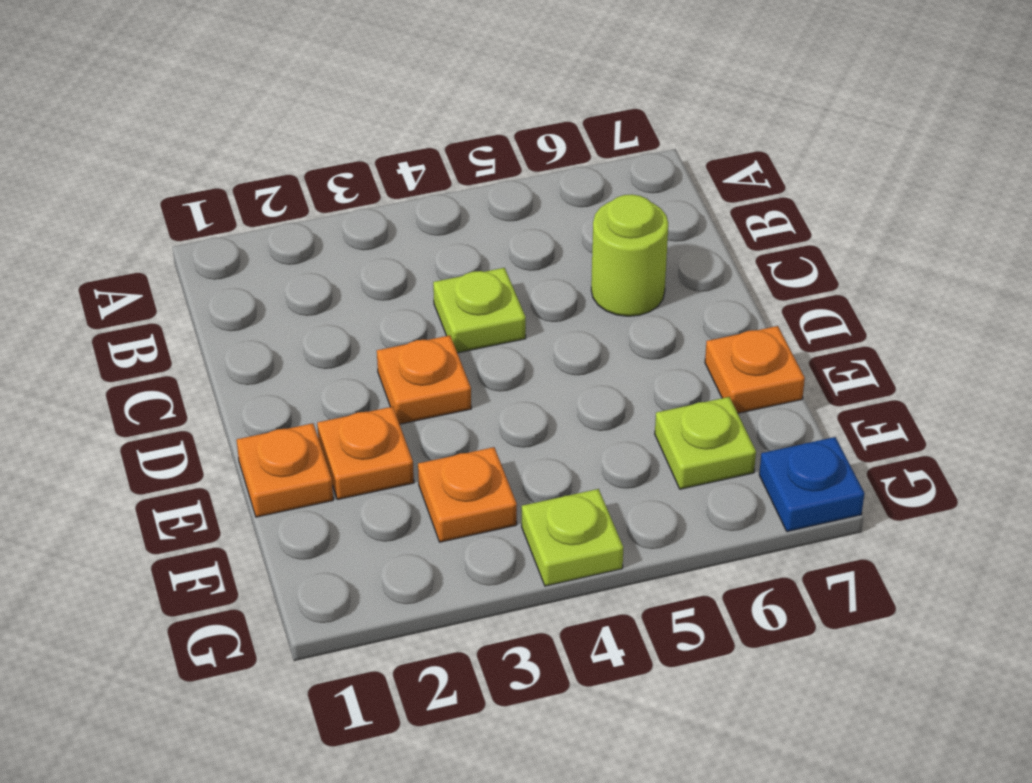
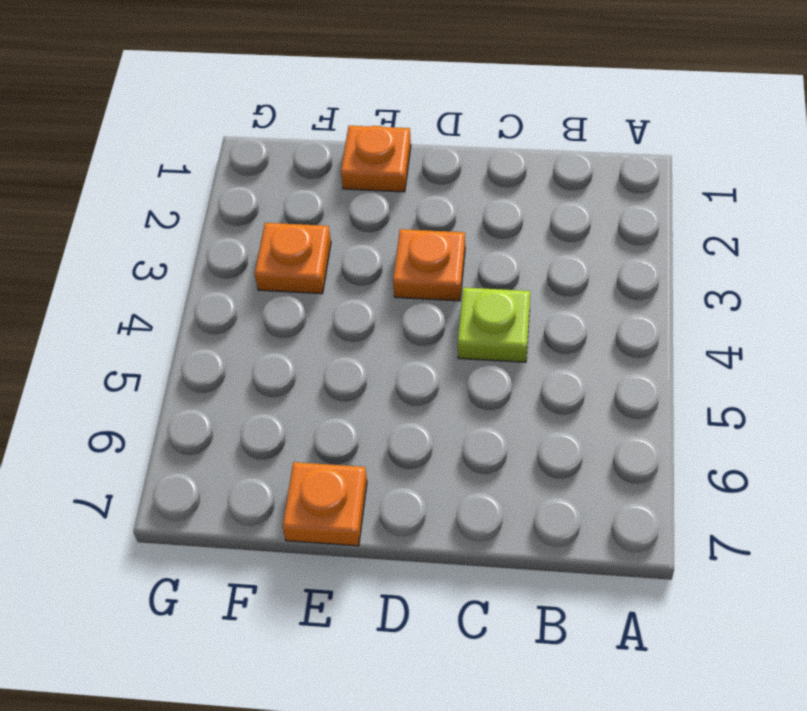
none -> lime 1x1 round brick [591,194,668,316]
none -> orange 1x1 plate [317,407,414,500]

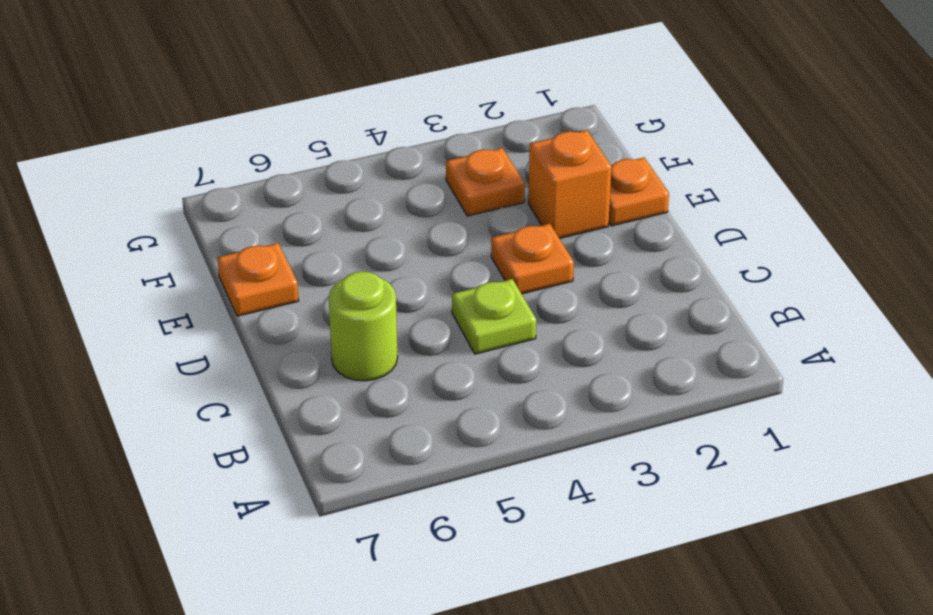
orange 1x1 brick [528,130,611,239] -> orange 1x1 plate [317,407,414,500]
none -> lime 1x1 plate [655,397,756,489]
none -> lime 1x1 plate [522,489,623,586]

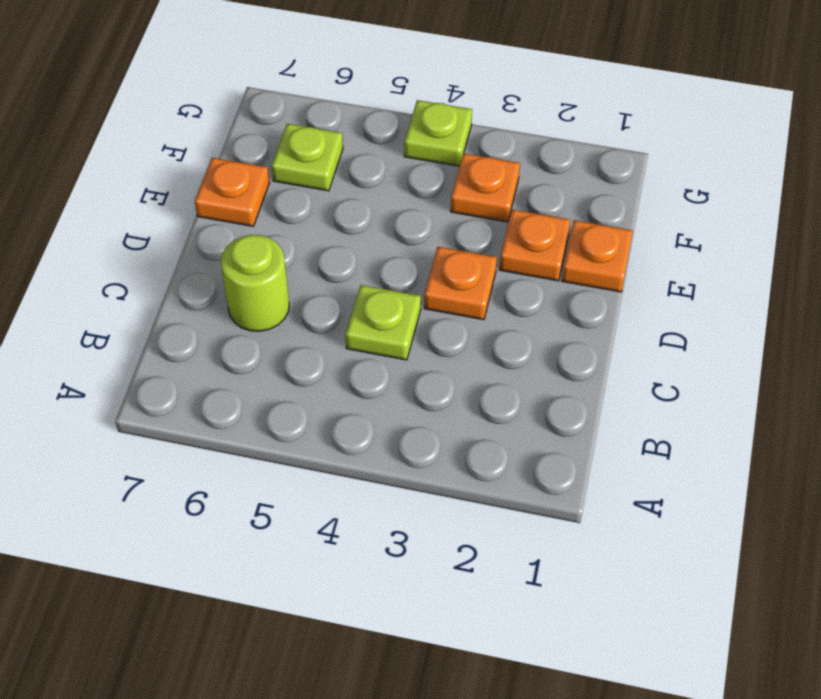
none -> blue 1x1 plate [759,437,864,532]

